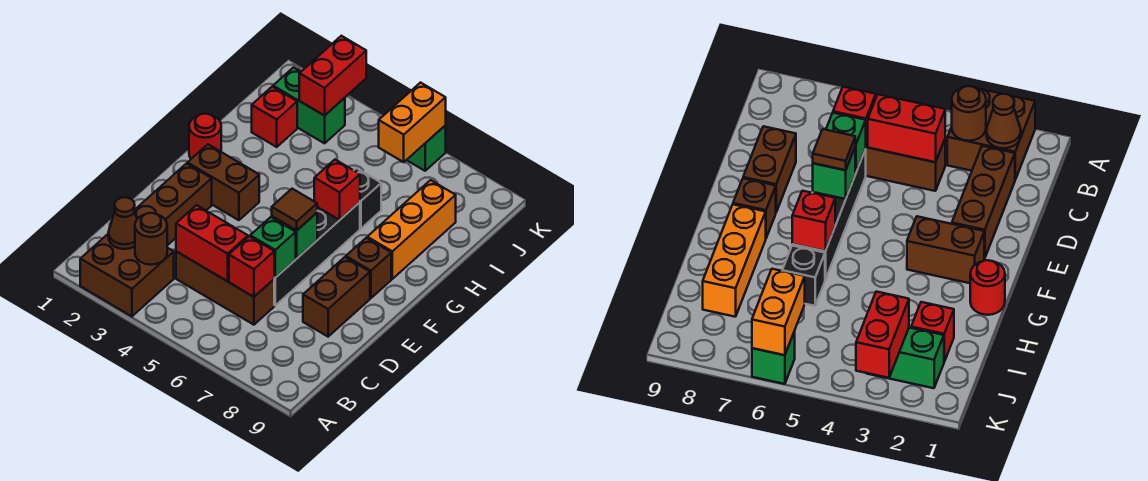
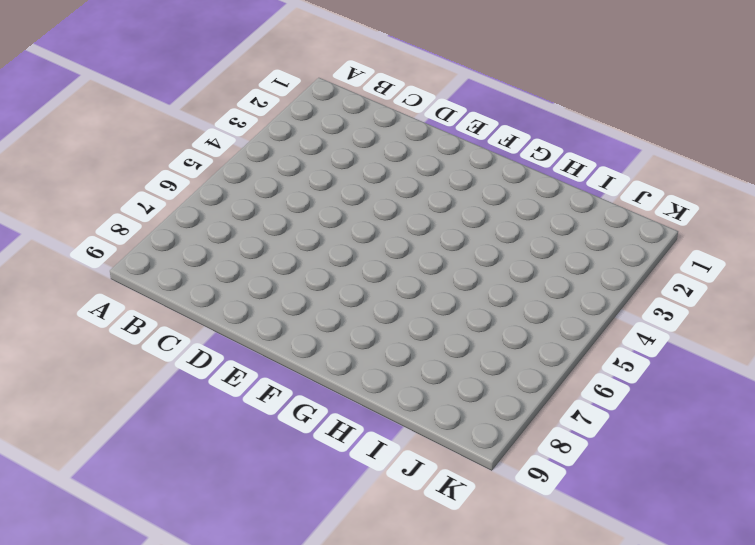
none -> brown 2x2 brick [80,234,174,316]
none -> brown 1x3 brick [135,164,212,245]
none -> brown 1x3 brick [176,251,274,325]

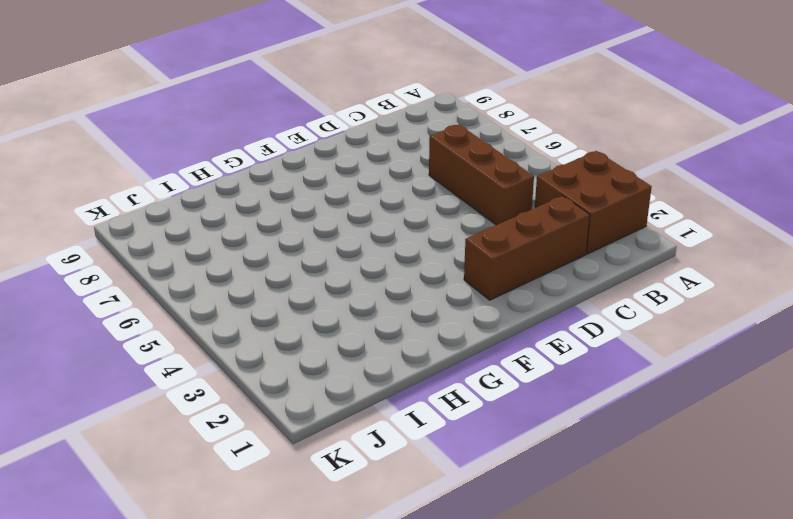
none -> black 1x4 brick [274,202,360,305]
none -> brown 1x2 brick [303,257,370,337]
none -> brown 1x2 brick [187,144,259,220]

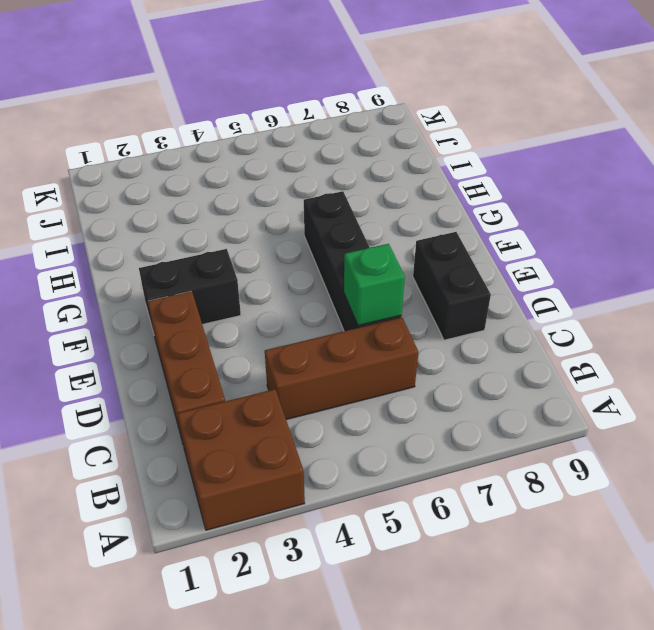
black 1x2 brick [413,232,491,340] -> brown 1x2 brick [303,257,370,337]
black 1x2 brick [139,249,241,329] -> brown 1x2 brick [187,144,259,220]
none -> brown 1x1 brick [346,238,391,298]
none -> red 1x1 round brick [189,114,221,159]
none -> orange 1x3 brick [367,180,456,279]

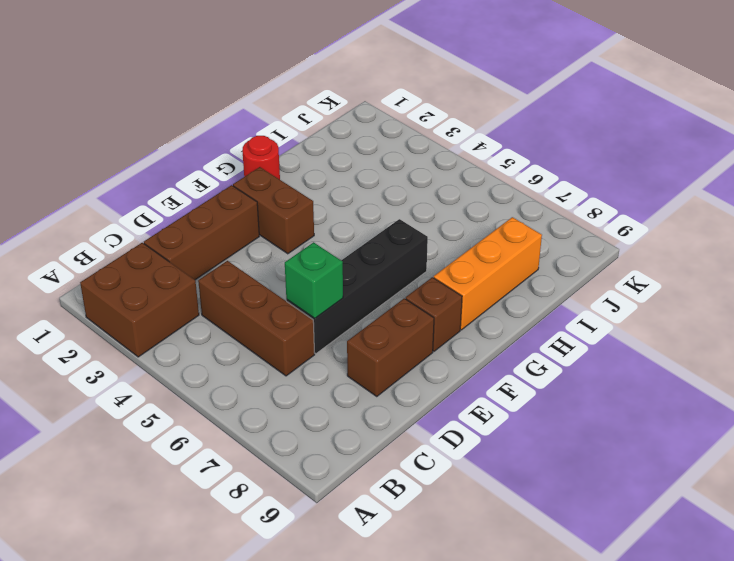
none -> black 1x1 brick [354,168,381,229]
none -> red 1x1 brick [252,87,297,147]
none -> green 1x2 brick [273,67,345,143]

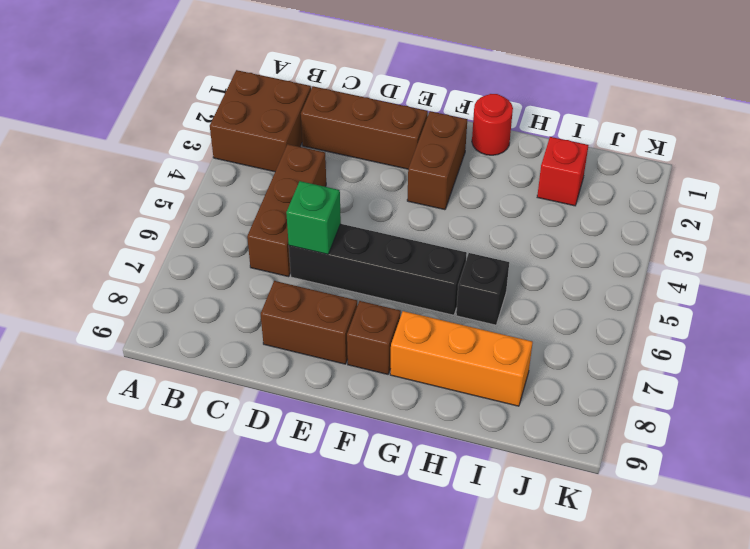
none -> green 1x2 brick [273,67,345,143]
none -> green 1x1 brick [407,125,446,171]
none -> brown 1x1 cone [108,197,137,249]

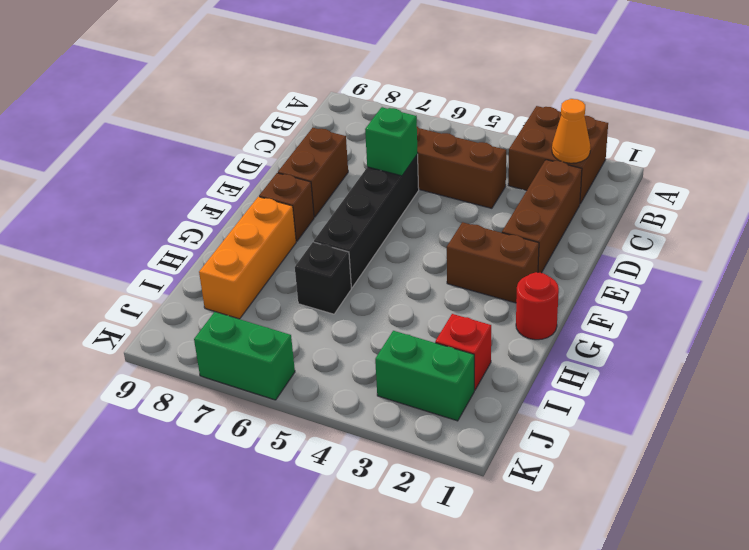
orange 1x1 cone [552,99,590,163] -> brown 1x1 cone [108,197,137,249]
green 1x2 brick [194,312,295,400] -> green 1x1 brick [407,125,446,171]
none -> brown 1x1 round brick [135,213,167,265]
none -> red 1x2 brick [176,205,248,281]
none -> red 1x1 brick [229,236,275,297]

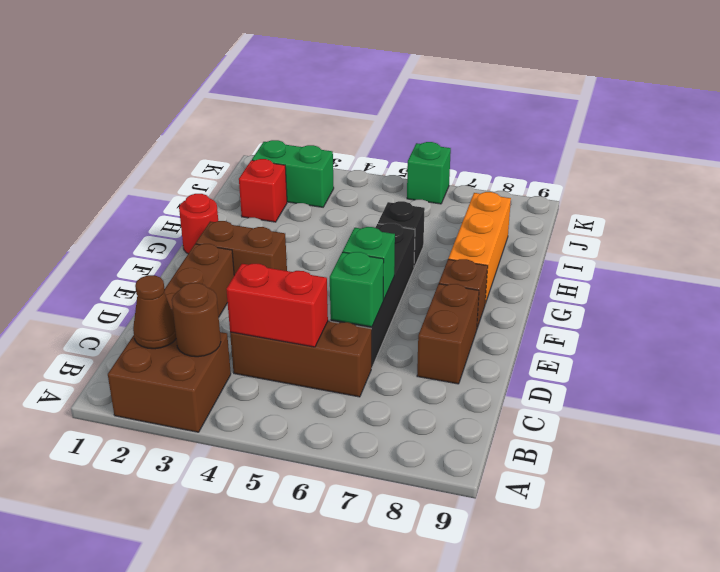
none -> red 1x1 brick [229,236,275,297]
none -> red 1x1 brick [314,160,360,220]
none -> red 1x2 brick [299,36,366,116]

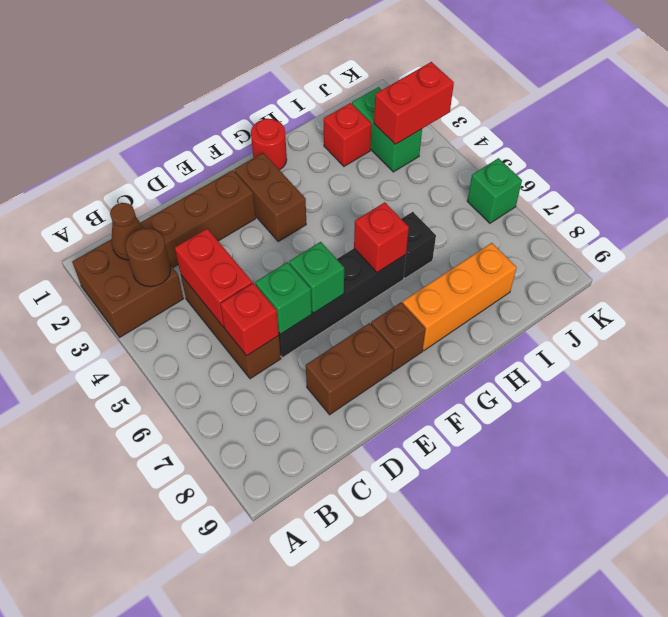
none -> orange 1x2 brick [379,83,446,162]
none -> brown 1x1 tile [272,189,317,230]

